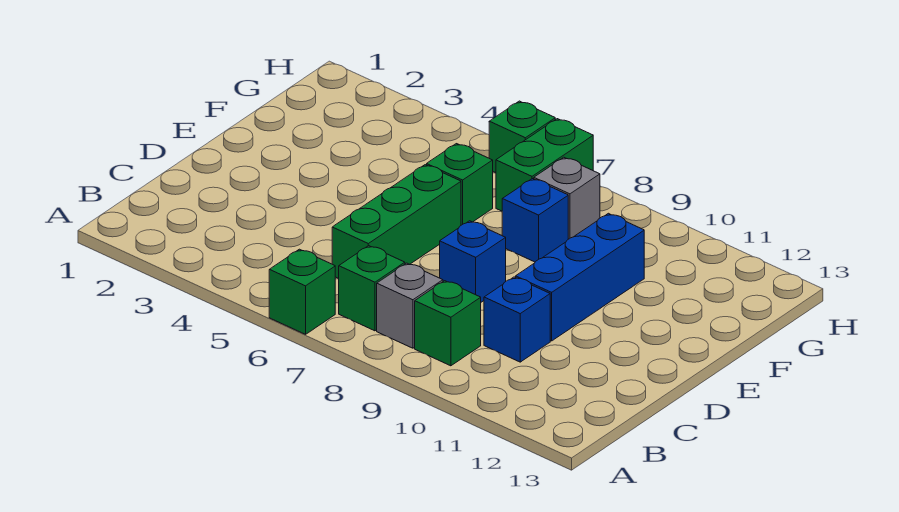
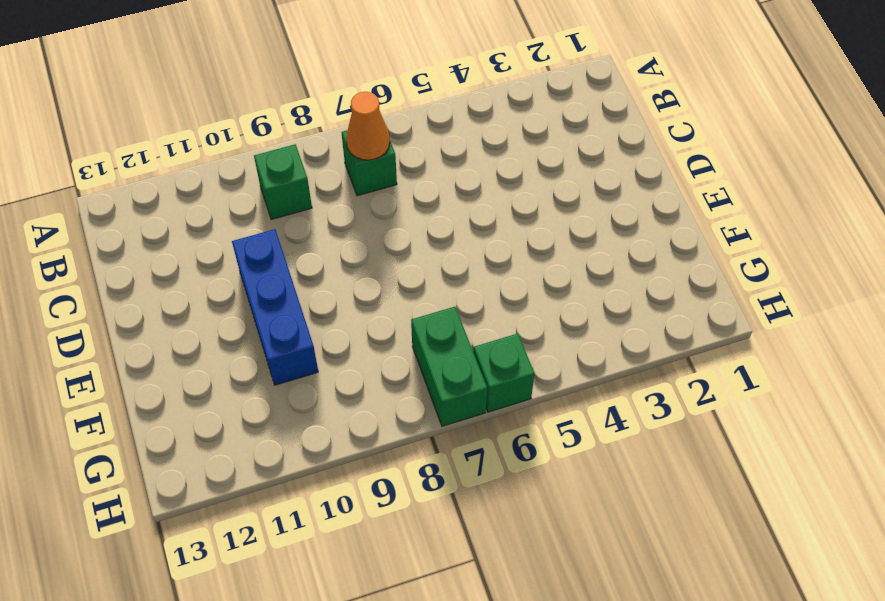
orange 1x1 cone [346,92,390,160] -> none
none -> green 1x1 brick [269,249,335,334]
none -> grey 1x1 brick [377,263,443,348]
none -> green 1x3 brick [332,165,461,278]

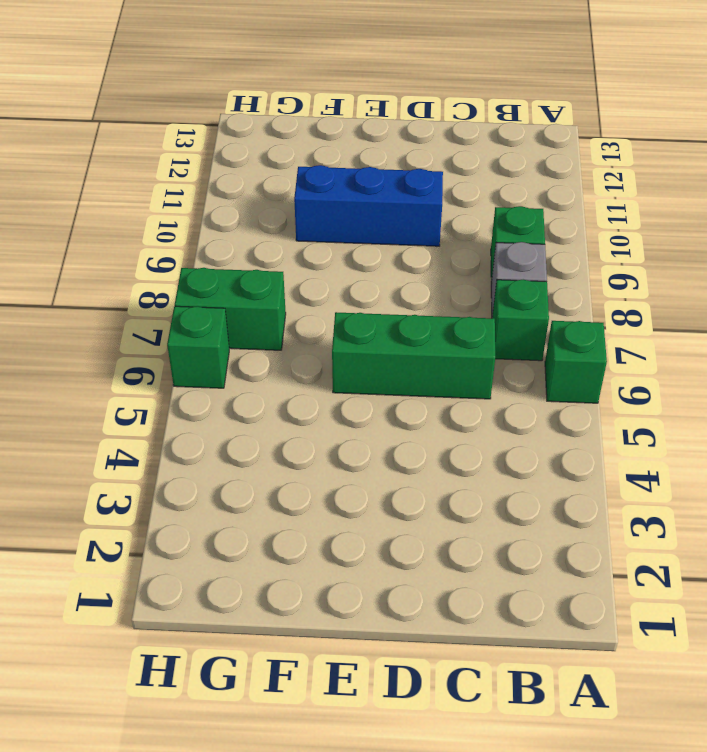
none -> blue 1x1 brick [484,277,550,362]
none -> blue 1x1 brick [440,221,506,302]
none -> green 1x1 brick [427,144,493,225]

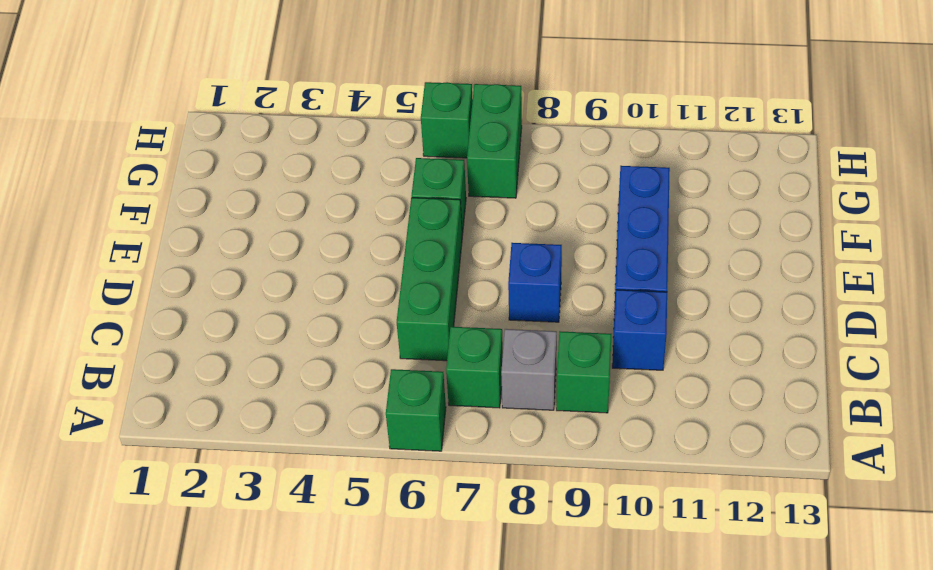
none -> blue 1x1 brick [502,179,568,262]
none -> grey 1x1 brick [534,157,600,239]

